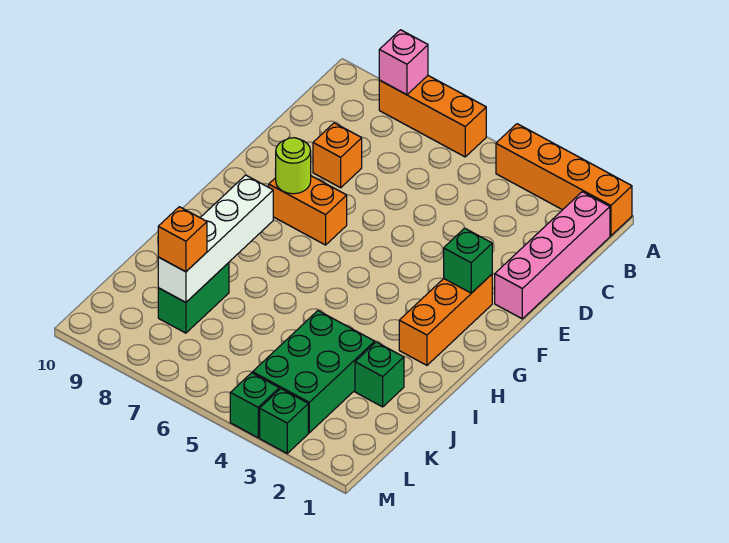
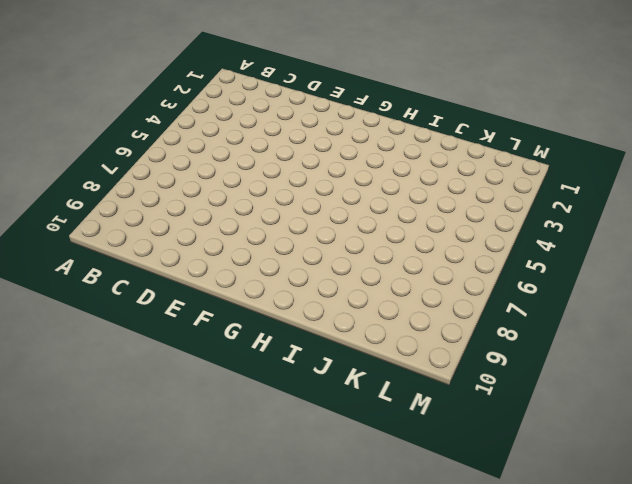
none -> orange 1x4 brick [496,124,632,236]
none -> orange 1x3 brick [379,76,486,157]
none -> pink 1x4 brick [495,192,610,319]

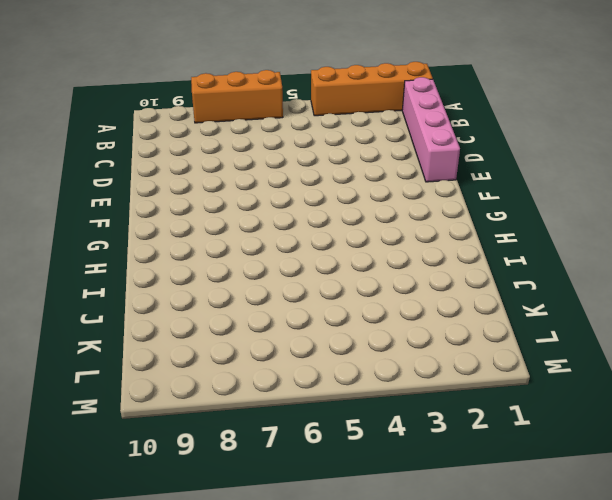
none -> orange 1x1 brick [313,123,362,188]
none -> orange 1x3 brick [399,274,492,365]
none -> orange 1x2 brick [269,176,347,245]

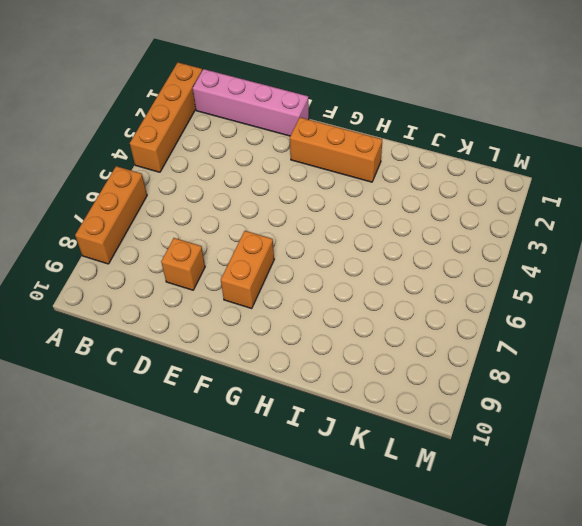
none -> green 1x1 brick [355,342,404,407]
none -> green 2x3 brick [253,311,375,433]
none -> green 1x2 brick [158,263,229,333]

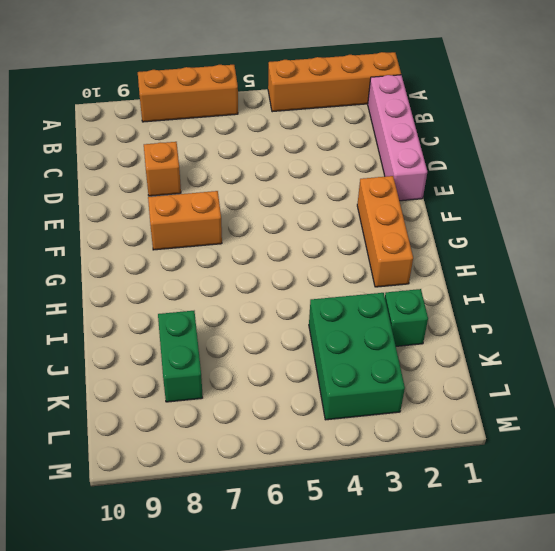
none -> green 1x1 brick [260,389,308,453]
none -> green 1x1 brick [230,373,279,438]
none -> pink 1x1 brick [379,30,428,95]

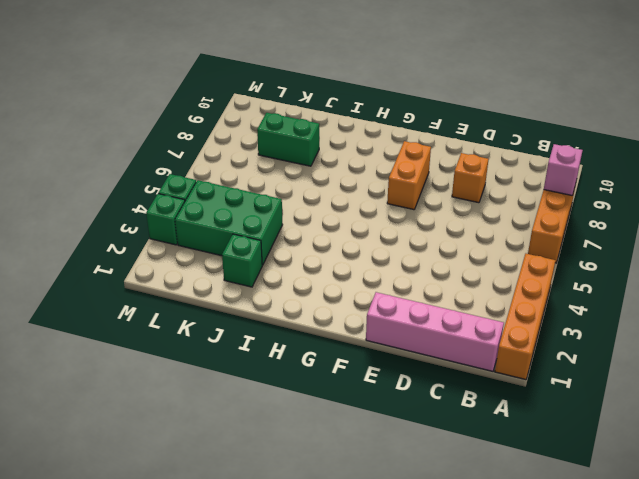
none -> orange 1x3 brick [399,274,492,365]
none -> green 1x1 brick [444,228,492,293]
none -> lime 1x1 round brick [275,138,311,194]

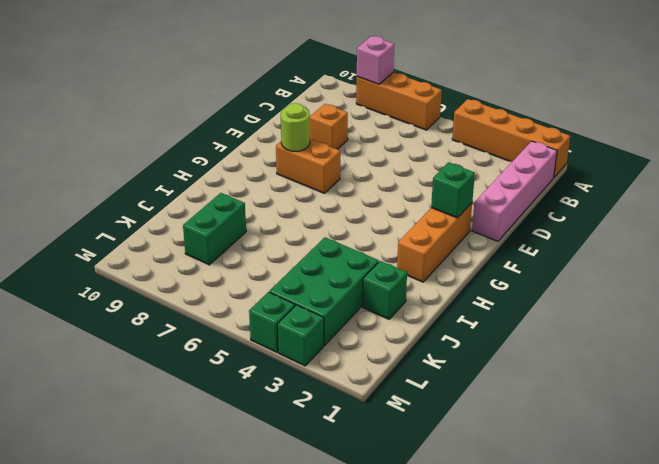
none -> white 1x4 brick [158,175,273,302]
none -> orange 1x1 brick [158,207,207,272]

